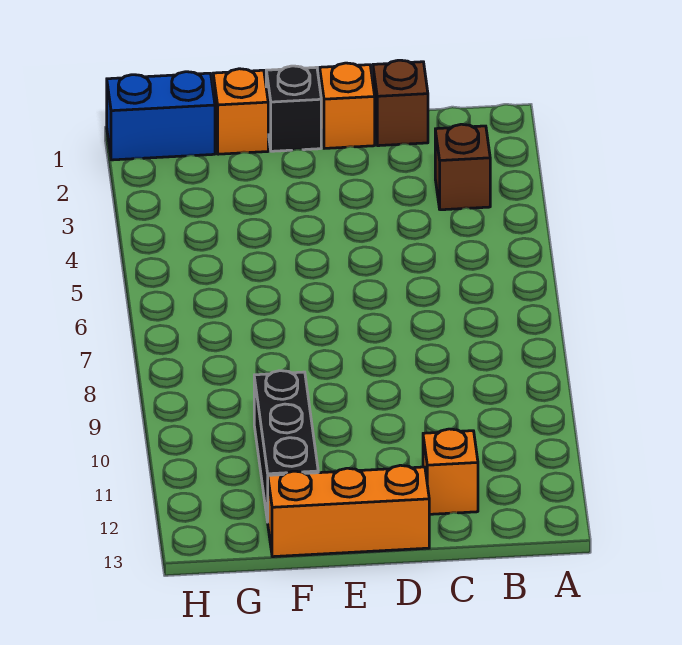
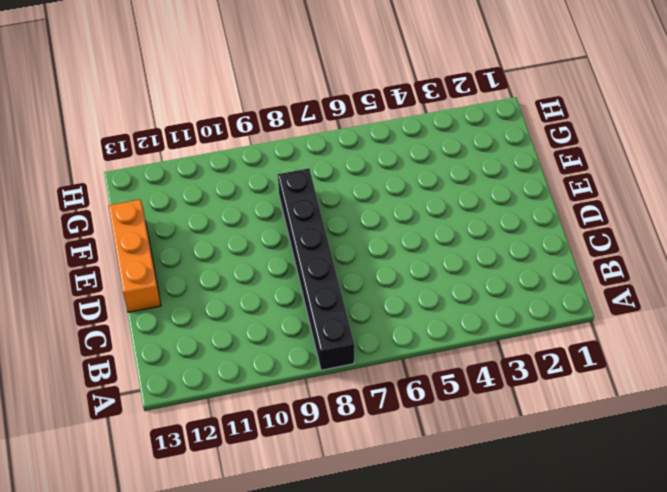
black 1x6 brick [278,168,354,370] -> none
none -> brown 1x1 brick [435,124,490,210]
none -> brown 1x1 brick [373,60,428,146]

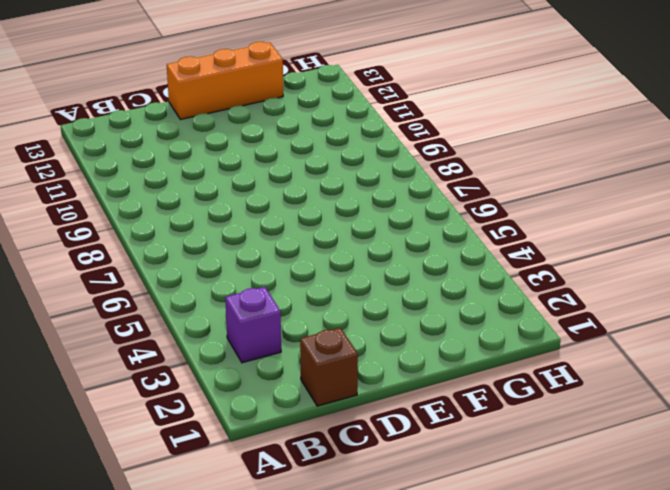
purple 1x1 brick [225,287,281,363] -> brown 1x1 brick [435,124,490,210]
none -> orange 1x1 brick [423,429,478,514]
none -> orange 1x1 brick [320,63,375,148]

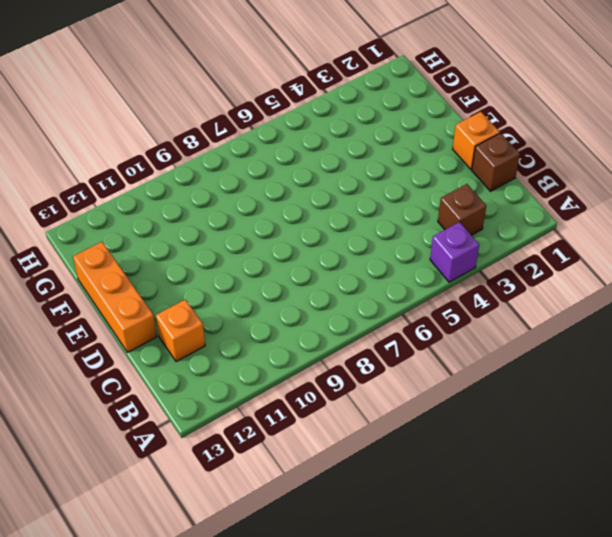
purple 1x1 brick [430,222,479,282] -> none
none -> black 1x1 brick [266,66,321,151]
none -> orange 1x1 brick [213,69,268,154]

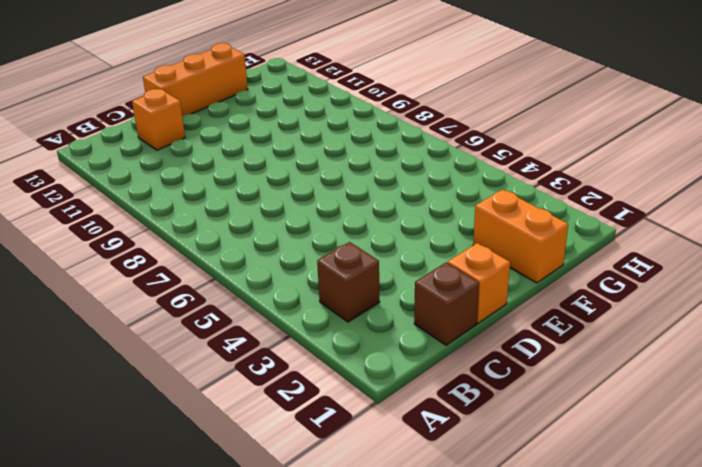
orange 1x2 brick [473,189,568,283] -> orange 1x1 brick [213,69,268,154]
none -> black 1x1 brick [266,66,321,151]
none -> black 1x3 brick [254,371,318,522]

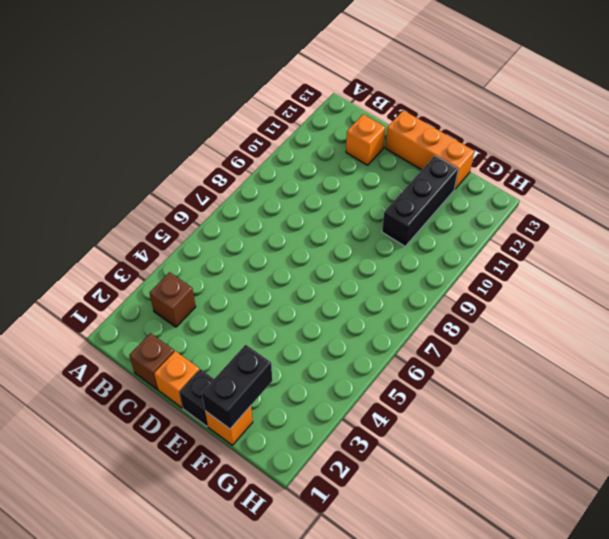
black 1x2 brick [202,345,272,429] -> none
none -> blue 1x2 brick [107,72,215,160]

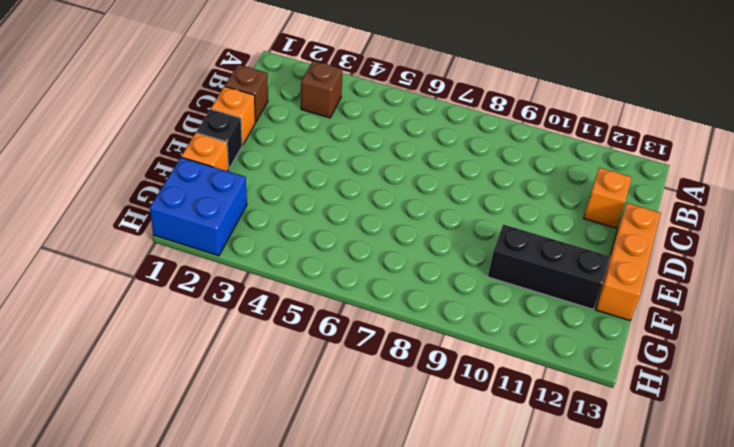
blue 2x2 brick [150,157,247,256] -> blue 1x2 brick [107,72,215,160]

